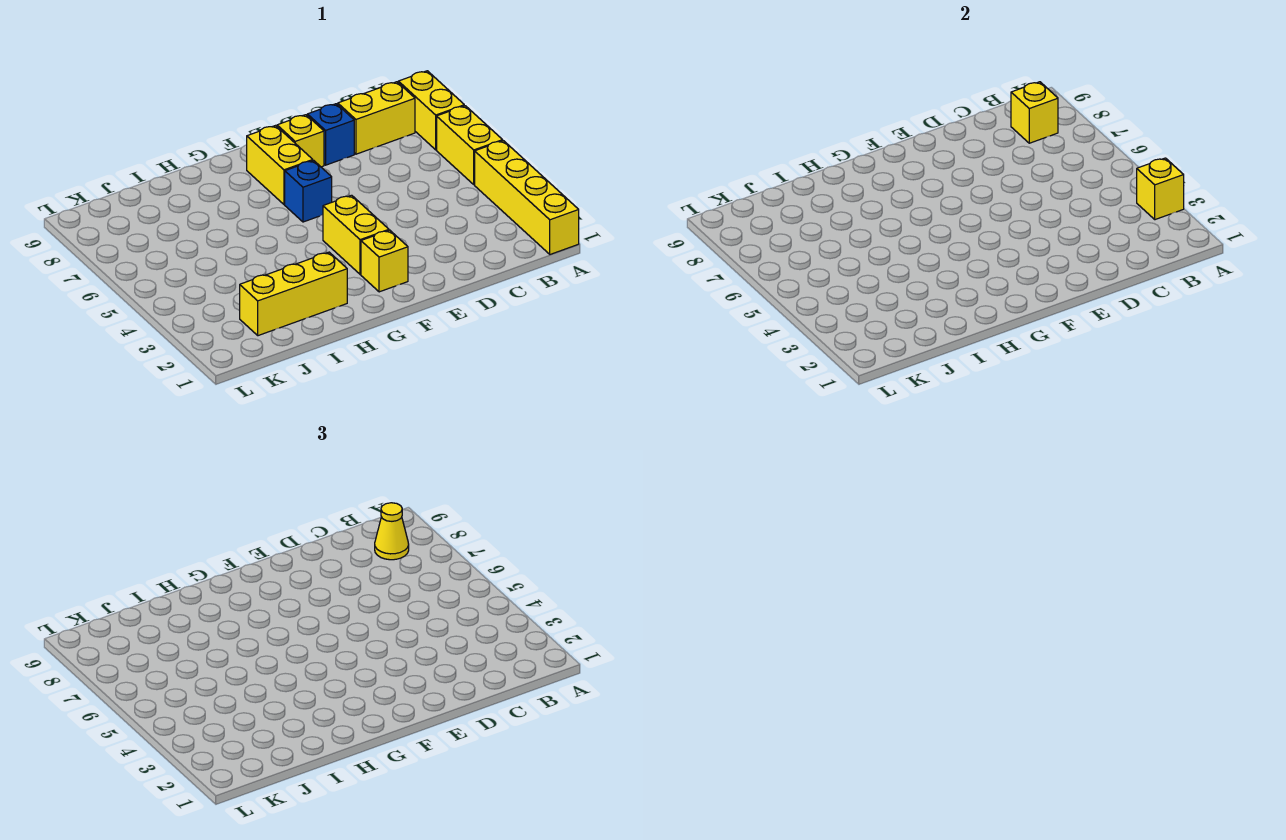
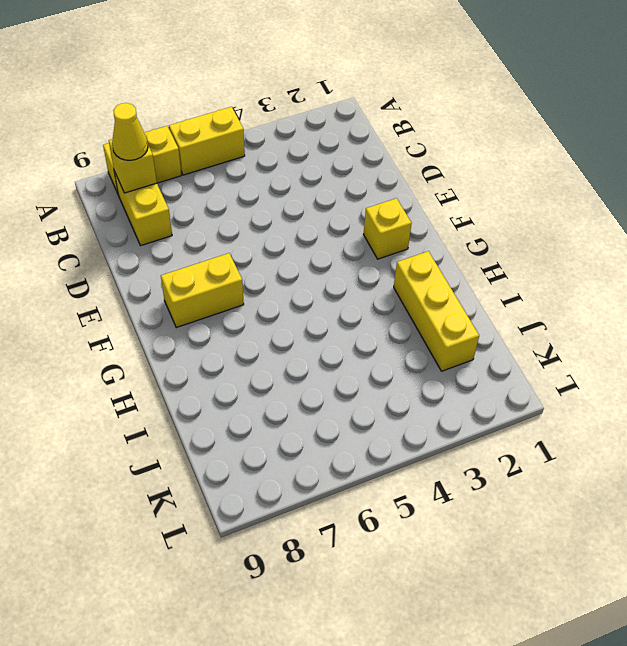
none -> yellow 1x4 brick [475,141,579,254]
none -> blue 1x1 brick [307,104,354,165]
none -> yellow 1x1 brick [277,115,324,167]

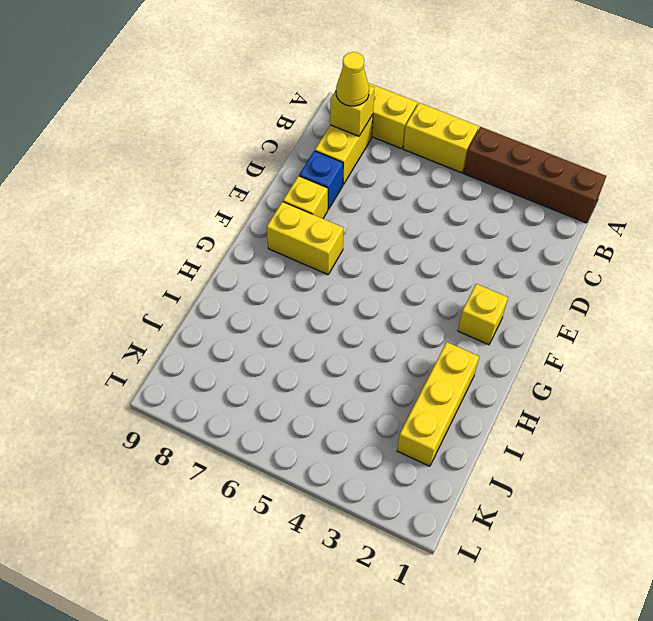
brown 1x4 brick [464,127,606,223] -> yellow 1x4 brick [475,141,579,254]
none -> yellow 1x2 brick [323,195,389,274]
none -> blue 1x1 brick [285,160,332,222]
none -> yellow 1x1 brick [1137,158,1184,220]

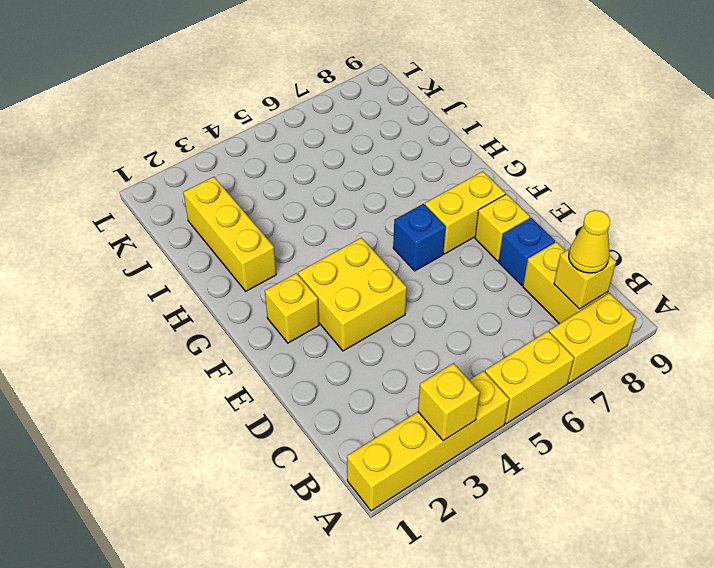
yellow 2x2 brick [298,238,407,351] -> yellow 1x2 brick [323,195,389,274]

